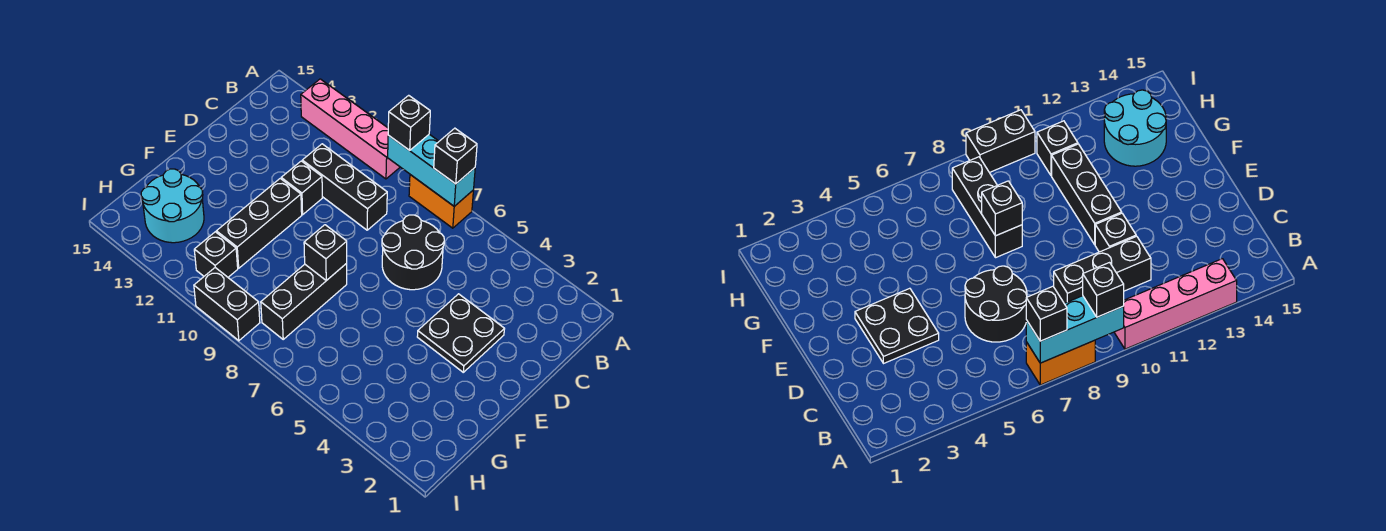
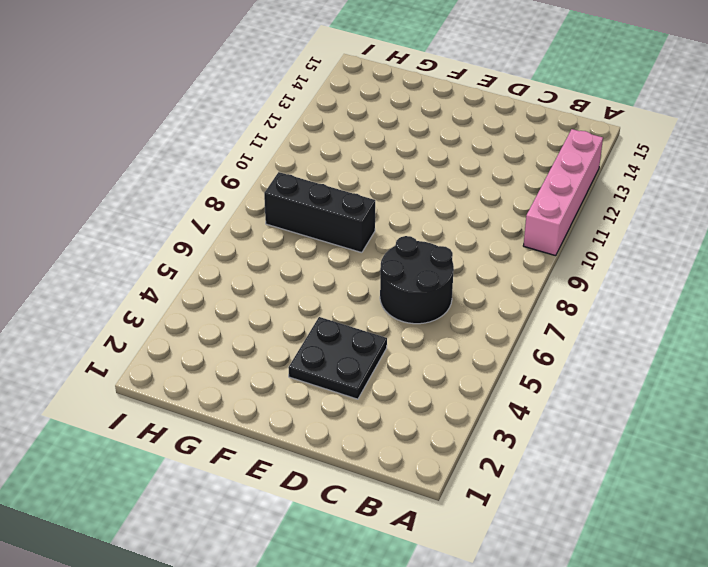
none -> orange 1x2 brick [409,175,474,228]
none -> black 1x3 brick [302,144,387,230]
none -> black 1x1 brick [281,161,322,215]

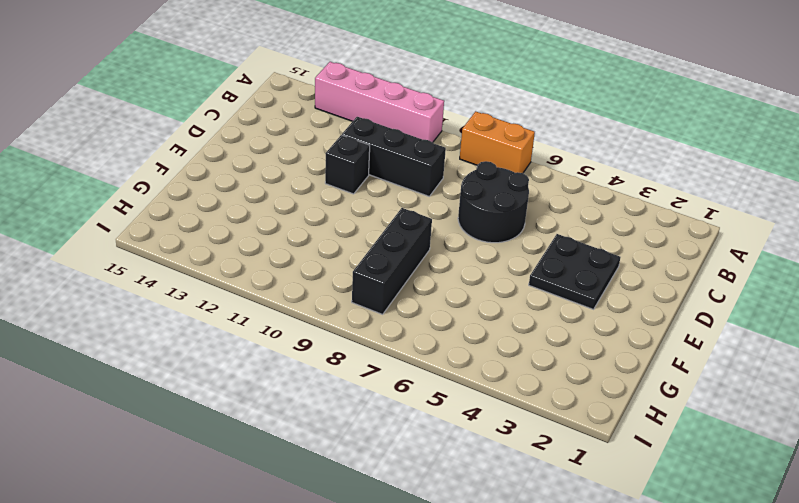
none -> black 1x3 brick [216,179,302,268]
none -> cyan 2x2 round brick [141,169,204,243]
none -> black 1x1 brick [194,232,238,277]

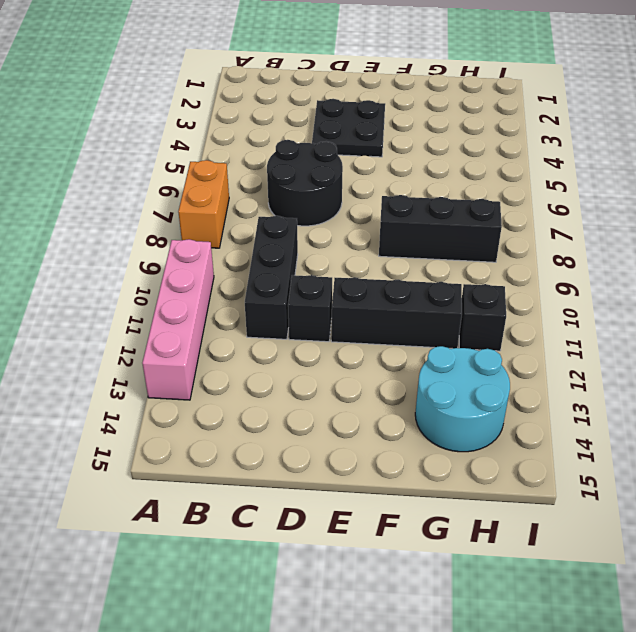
none -> black 1x2 brick [194,268,260,341]
none -> cyan 1x3 brick [388,134,475,206]
none -> black 1x1 brick [304,225,347,281]

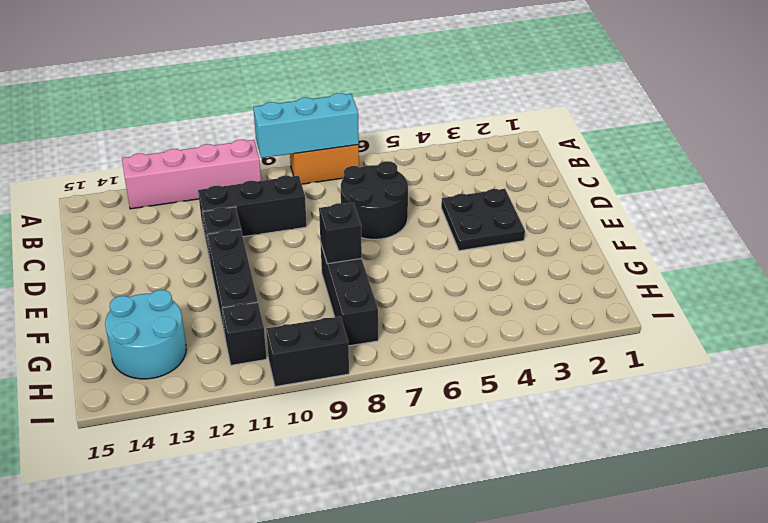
none -> black 1x1 brick [434,128,477,184]
none -> black 1x1 brick [388,95,430,150]

